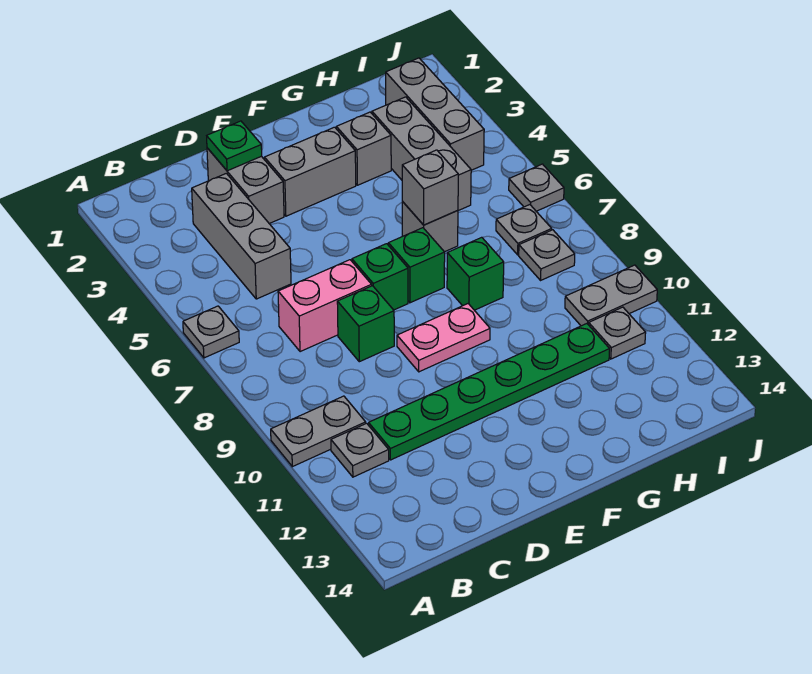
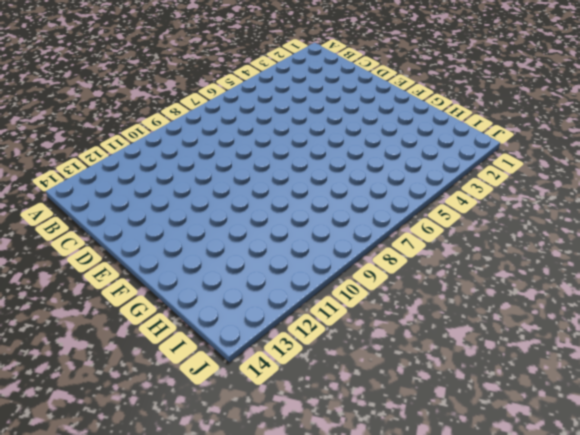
none -> grey 1x1 plate [183,306,239,358]
none -> grey 1x2 plate [271,396,366,467]
none -> grey 1x1 plate [331,423,389,477]

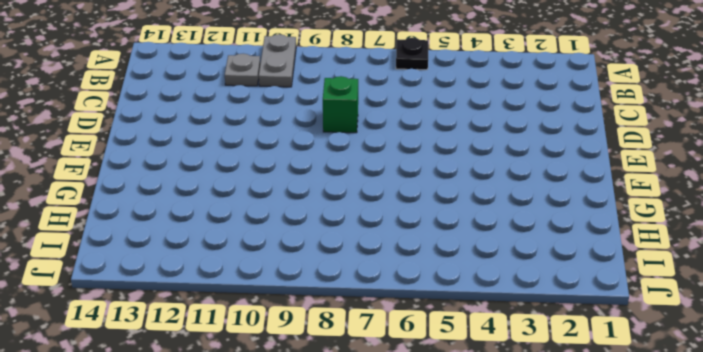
black 1x1 plate [396,38,428,70] -> grey 1x1 plate [183,306,239,358]
none -> grey 1x3 brick [192,173,291,299]
none -> pink 1x2 brick [278,260,372,352]
none -> green 1x6 plate [369,324,610,460]

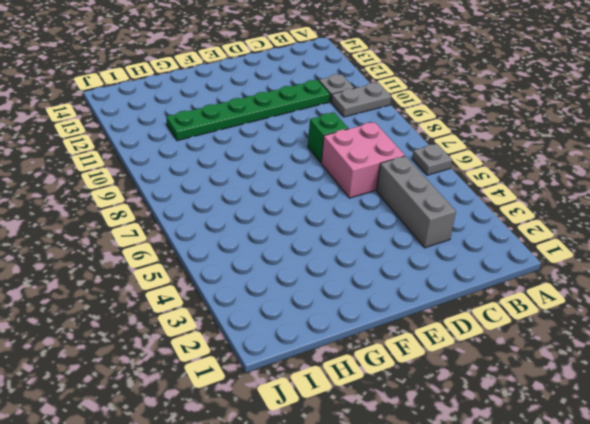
pink 2x2 brick [321,122,405,198] -> pink 1x2 brick [278,260,372,352]
none -> grey 1x2 brick [207,148,284,224]
none -> grey 1x2 brick [264,127,356,216]
none -> green 1x1 brick [352,244,408,310]

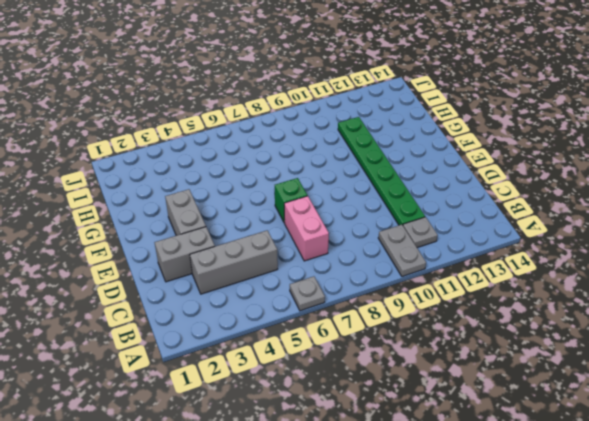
none -> green 1x1 brick [337,286,394,362]
none -> pink 1x2 plate [397,304,490,372]
none -> green 1x1 brick [388,228,445,303]

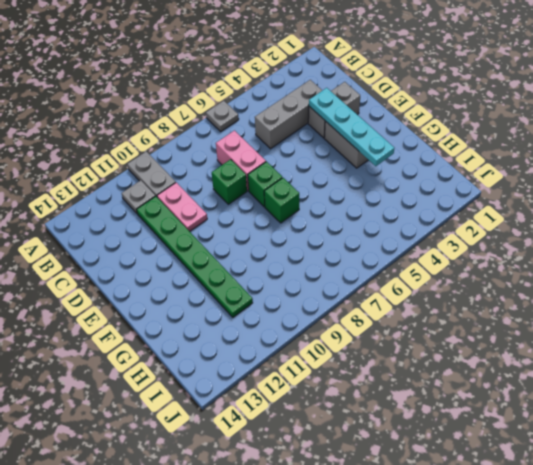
pink 1x2 plate [157,182,207,231] -> pink 1x2 plate moved to [397,304,490,372]
cyan 1x4 plate [309,88,394,166] -> none
none -> grey 1x1 brick [336,112,391,185]
none -> grey 1x1 brick [402,202,458,252]
none -> green 1x1 brick [447,237,504,310]

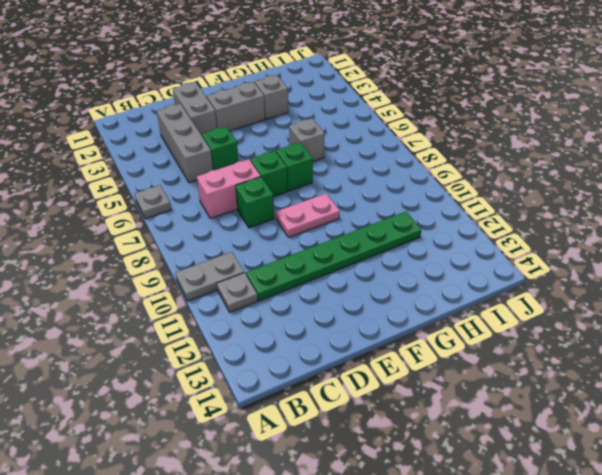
green 1x1 brick [202,126,239,170] -> green 1x1 brick moved to [447,237,504,310]
none -> grey 1x3 brick [372,97,471,211]
none -> grey 1x3 brick [386,58,484,170]
none -> grey 1x1 plate [496,205,552,255]

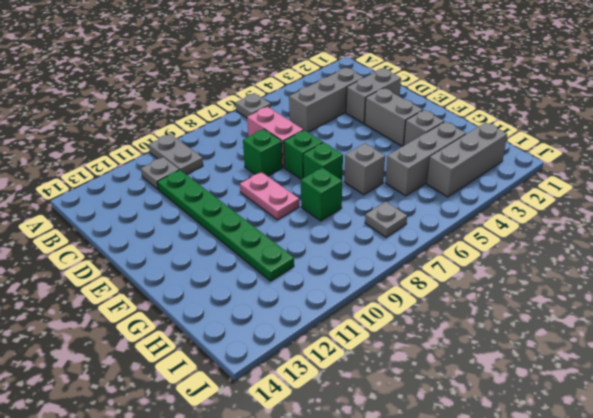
none -> grey 1x1 plate [519,230,575,280]
none -> grey 1x2 plate [565,265,657,326]
none -> grey 1x1 plate [589,307,646,359]

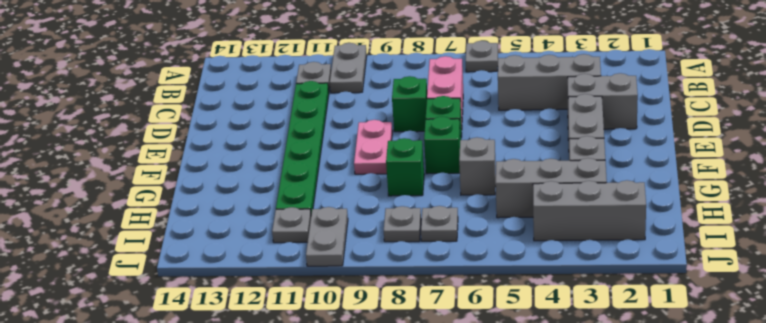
none -> grey 1x1 plate [509,164,564,211]
none -> green 1x1 plate [207,121,262,171]
none -> grey 1x1 brick [402,150,458,225]

